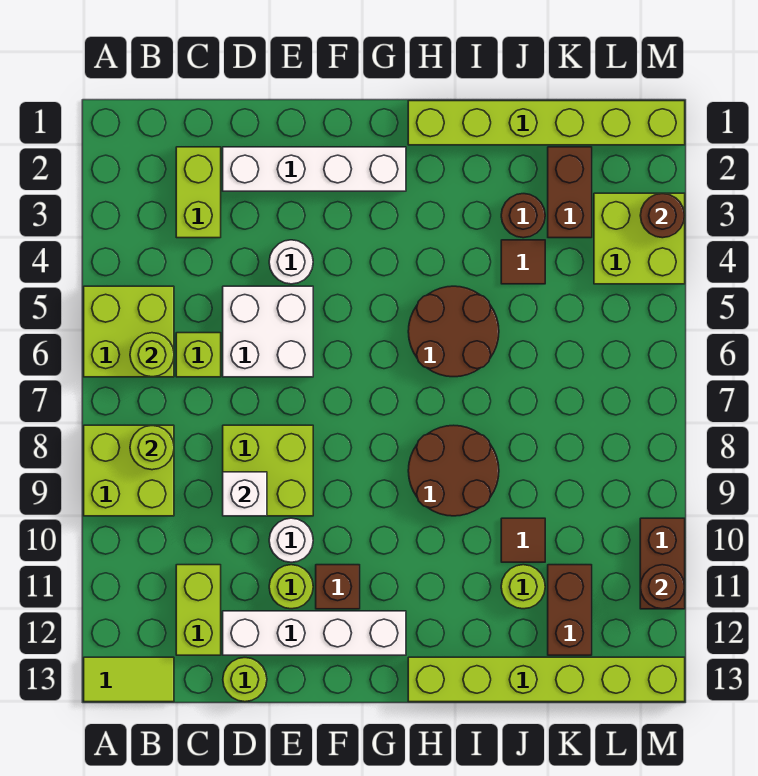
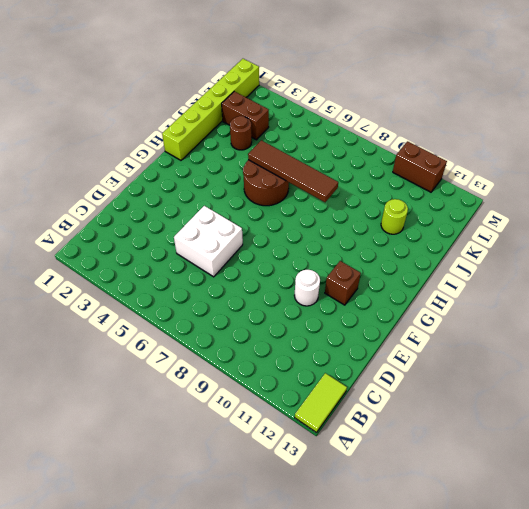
brown 1x4 tile [248,140,338,202] -> none
none -> lime 2x2 brick [84,286,174,377]
none -> lime 2x2 brick [84,425,174,516]
none -> lime 1x2 brick [176,147,221,238]
none -> lime 1x1 brick [176,333,221,377]

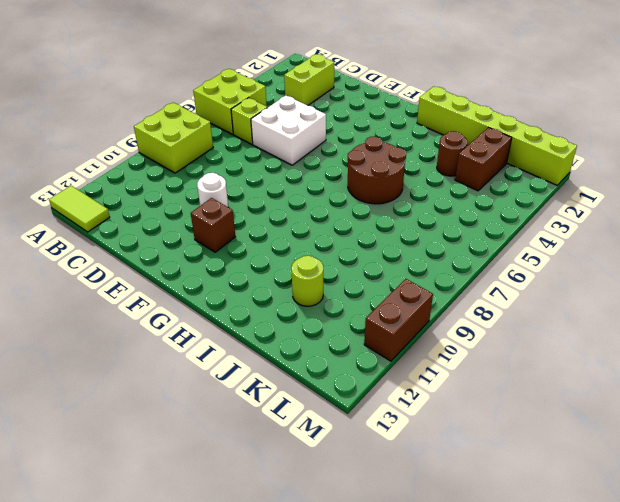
none -> lime 1x2 brick [176,565,221,655]
none -> white 1x4 brick [223,147,406,191]
none -> lime 2x2 brick [223,425,313,516]
none -> white 1x4 brick [223,611,406,655]

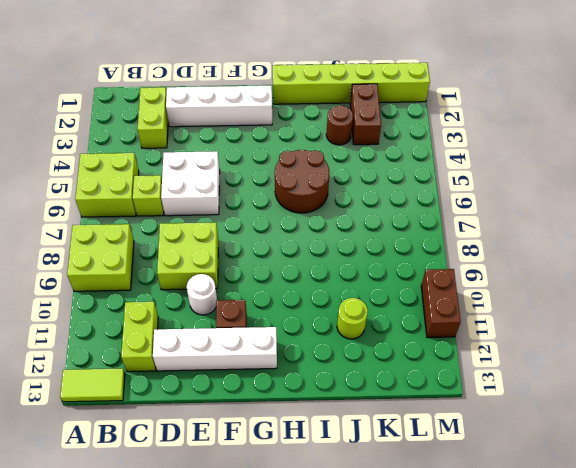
none -> lime 1x1 round brick [223,658,267,702]
none -> white 1x1 round brick [269,240,313,284]
none -> lime 1x1 round brick [269,565,313,609]
none -> brown 2x2 round brick [408,425,499,516]

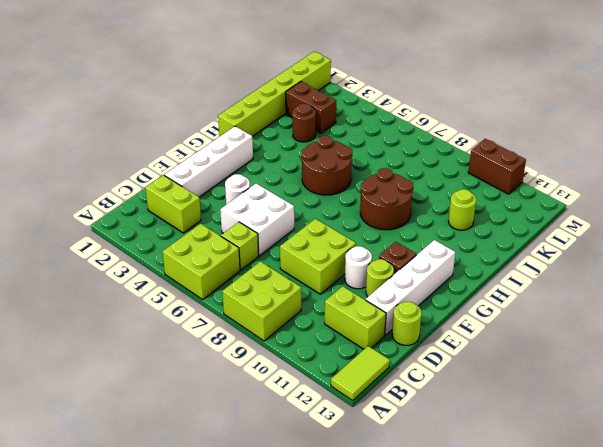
none -> lime 1x6 brick [408,657,685,702]
none -> brown 1x1 tile [501,240,545,284]
none -> brown 1x1 tile [501,518,545,562]
none -> brown 1x2 brick [548,565,592,655]

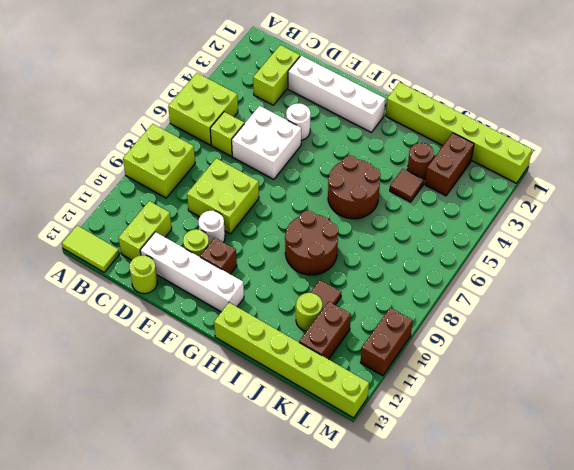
none -> lime 2x2 brick [594,193,685,284]
none -> lime 1x1 round brick [130,333,174,377]
none -> lime 1x1 round brick [130,425,174,470]
none -> white 1x1 brick [223,472,267,516]

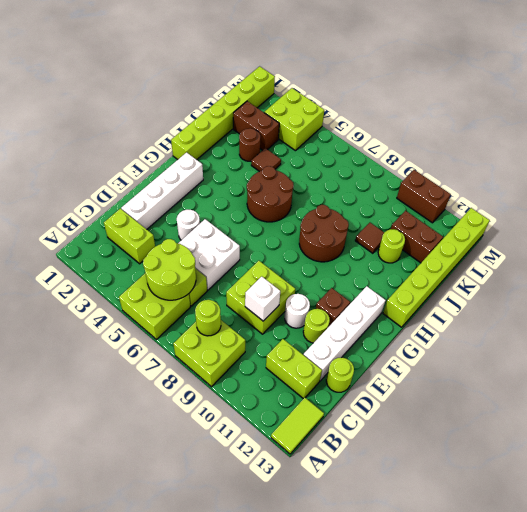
lime 2x2 round brick [143,239,196,300] -> lime 1x1 round brick [130,333,174,377]
none -> brown 1x1 round brick [640,193,685,238]
none -> brown 1x1 round brick [640,565,685,609]

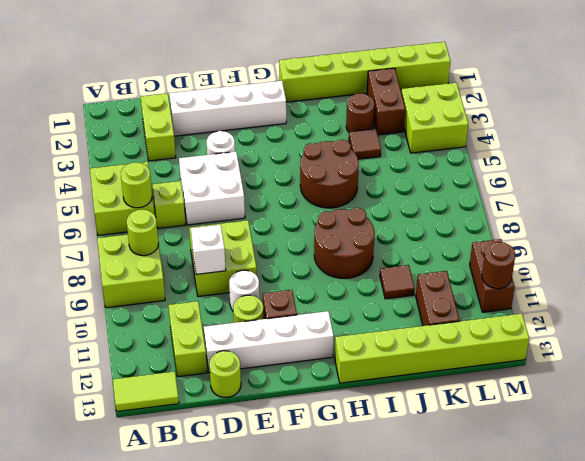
none -> lime 1x1 round brick [501,565,545,609]
none -> brown 1x1 round brick [640,193,685,238]

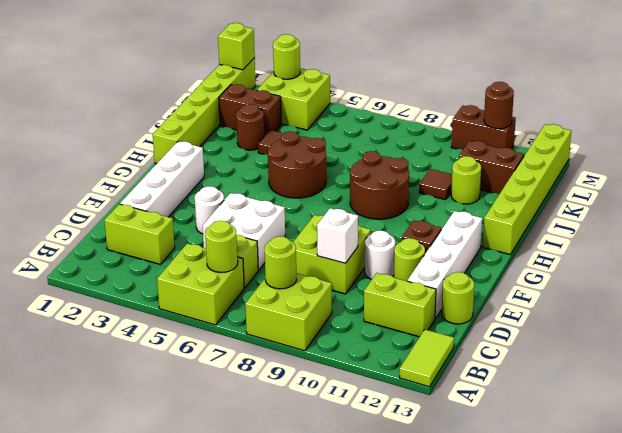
lime 1x1 brick [218,23,255,70] -> none
lime 1x1 round brick [273,34,300,79] -> brown 1x1 round brick [640,193,685,238]

